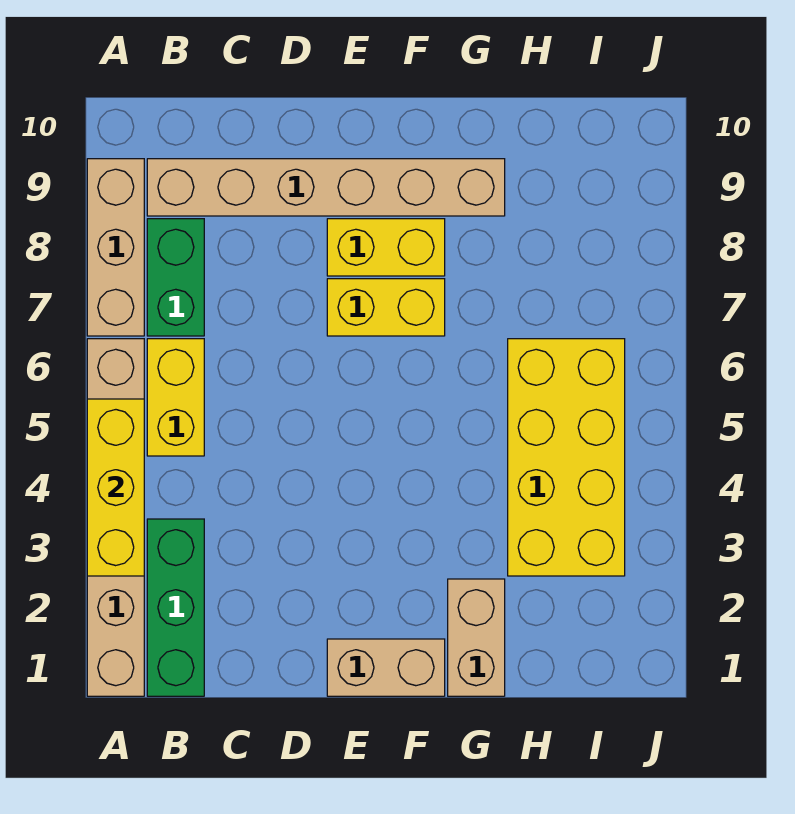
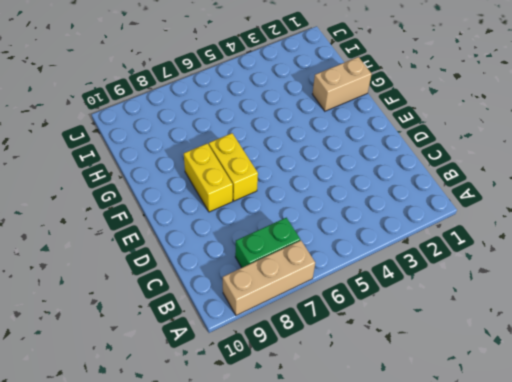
none -> tan 1x6 brick [87,339,144,696]
none -> green 1x3 brick [147,519,204,696]
none -> yellow 1x2 brick [147,339,204,456]

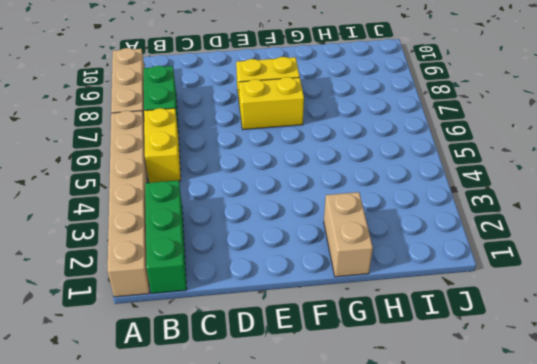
none -> tan 1x6 brick [147,159,505,216]
none -> tan 1x2 brick [327,639,445,696]
none -> yellow 2x4 brick [508,339,625,576]

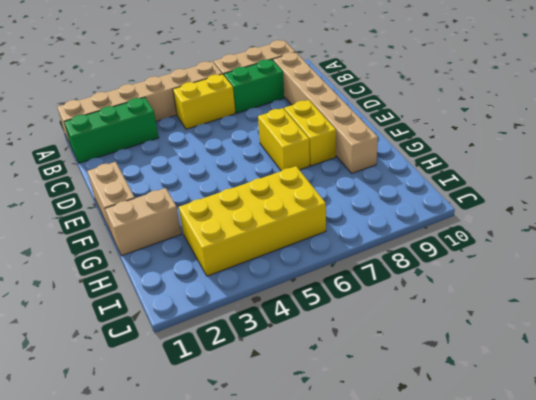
none -> yellow 1x3 brick [87,399,144,576]

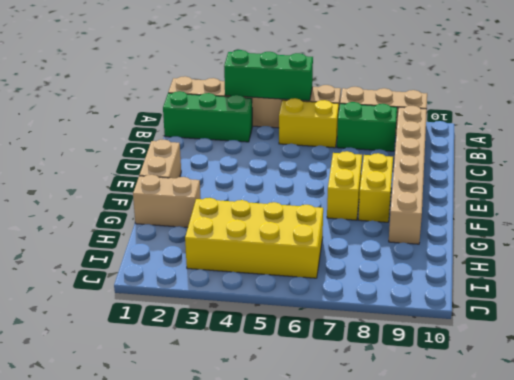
green 1x3 brick [224,50,313,101] -> yellow 1x3 brick [87,399,144,576]

